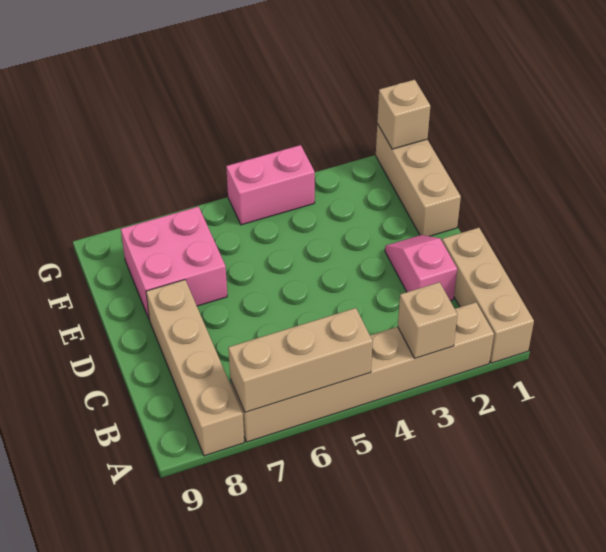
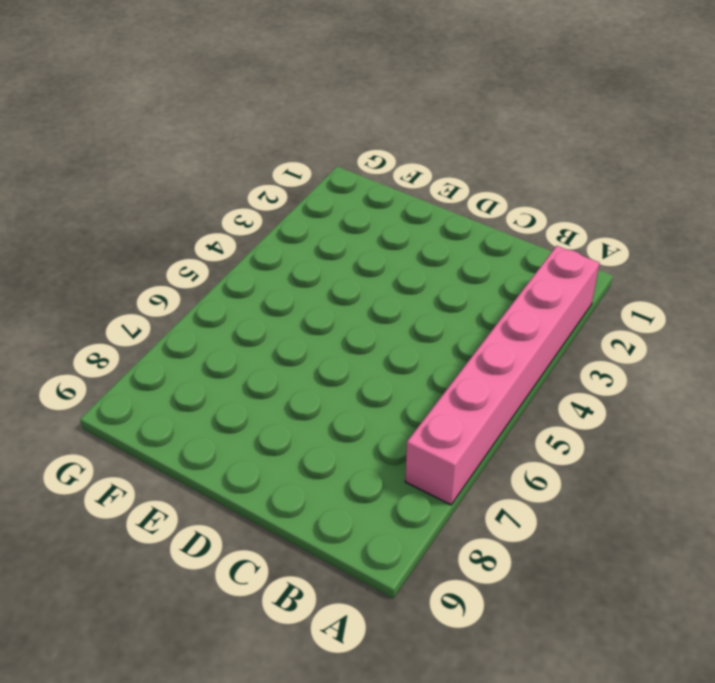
pink 1x6 brick [405,246,600,505] -> tan 1x6 brick [230,302,494,442]
none -> tan 1x3 brick [442,228,534,363]
none -> tan 1x4 brick [146,280,244,456]

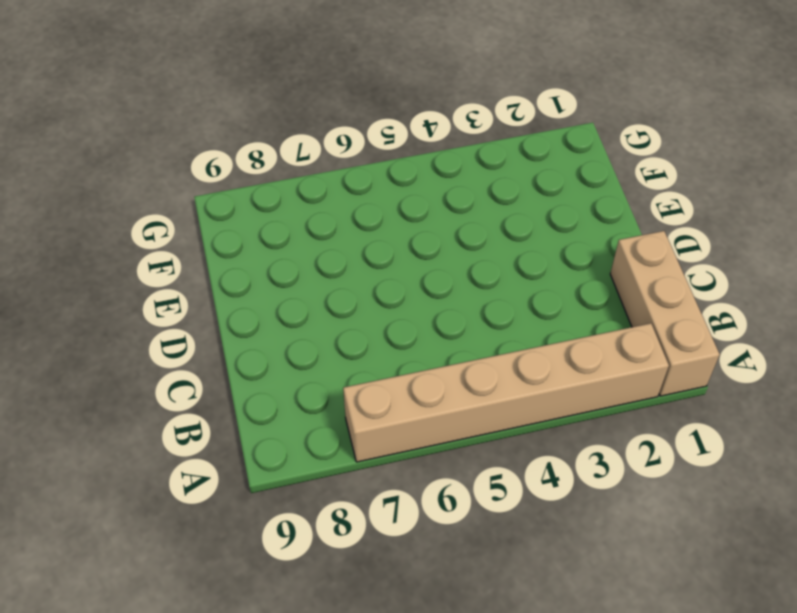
none -> tan 1x4 brick [146,280,244,456]
none -> pink 1x2 slope [385,235,457,301]

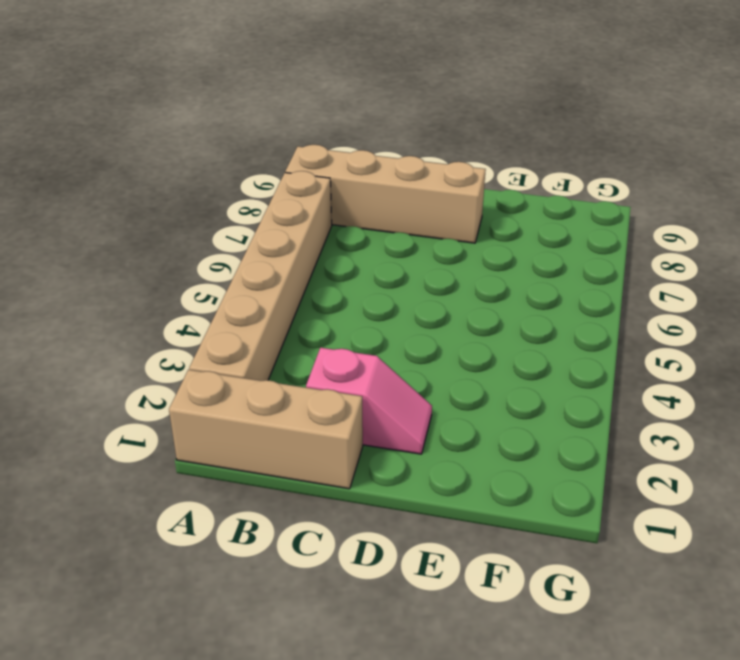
none -> tan 1x3 brick [376,124,461,236]
none -> pink 2x2 brick [121,207,227,320]

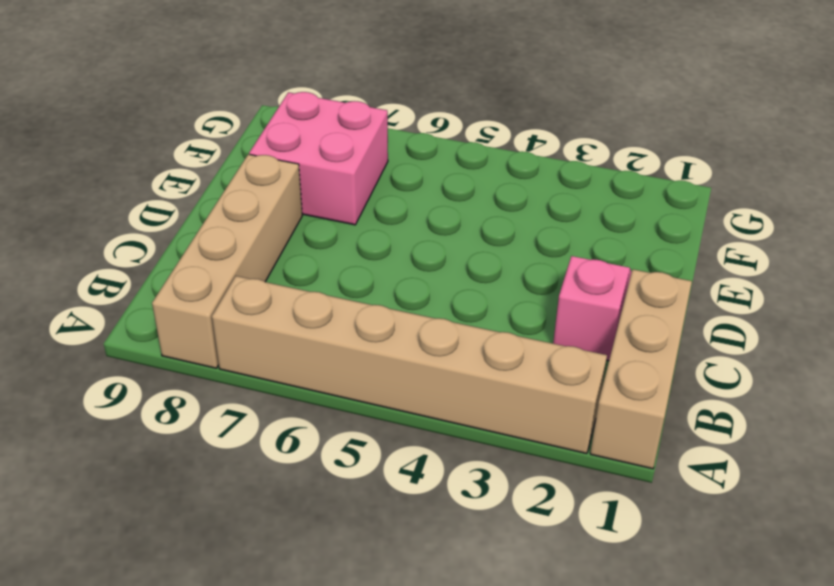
none -> tan 1x3 brick [376,124,461,236]
none -> pink 1x2 brick [226,145,315,225]

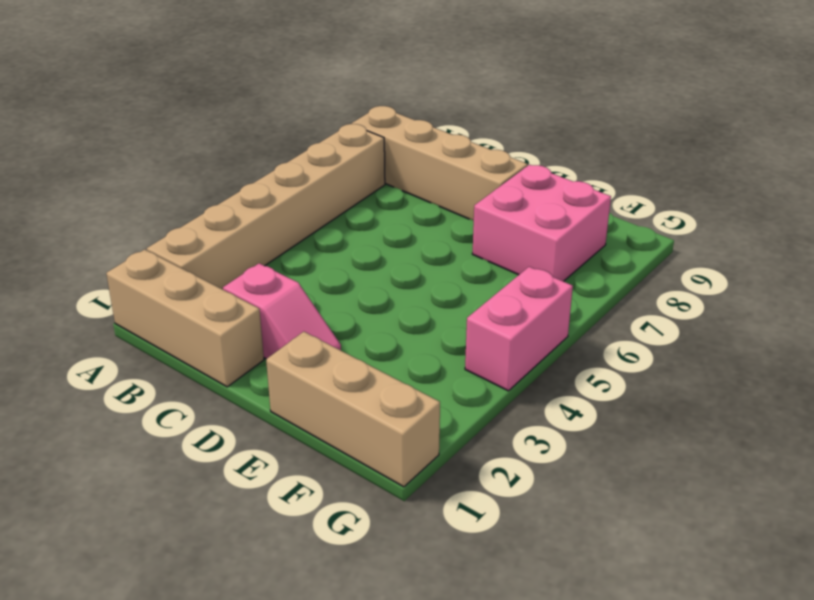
none -> tan 1x1 brick [398,282,458,358]
none -> tan 1x3 brick [228,308,373,412]

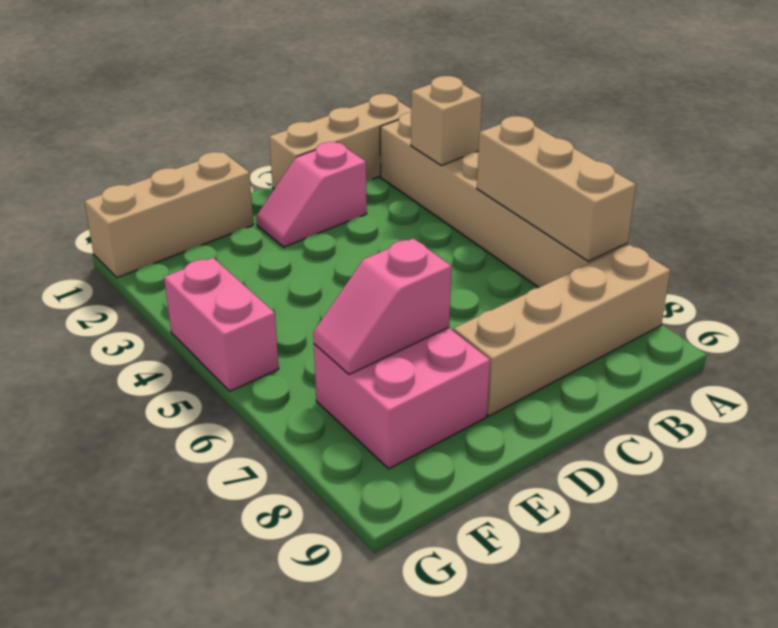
pink 1x2 slope [313,238,451,374] -> none
none -> tan 1x1 brick [377,80,430,149]

